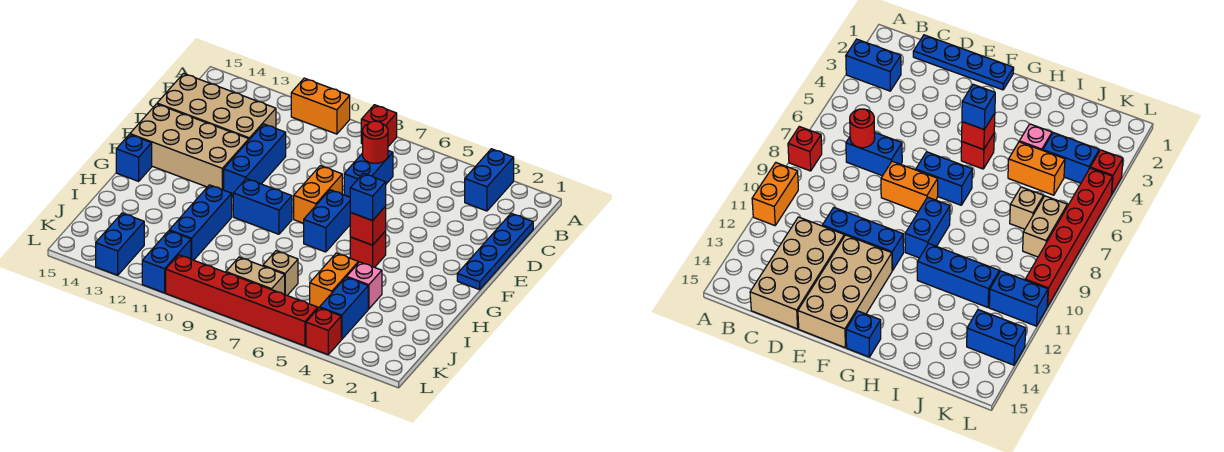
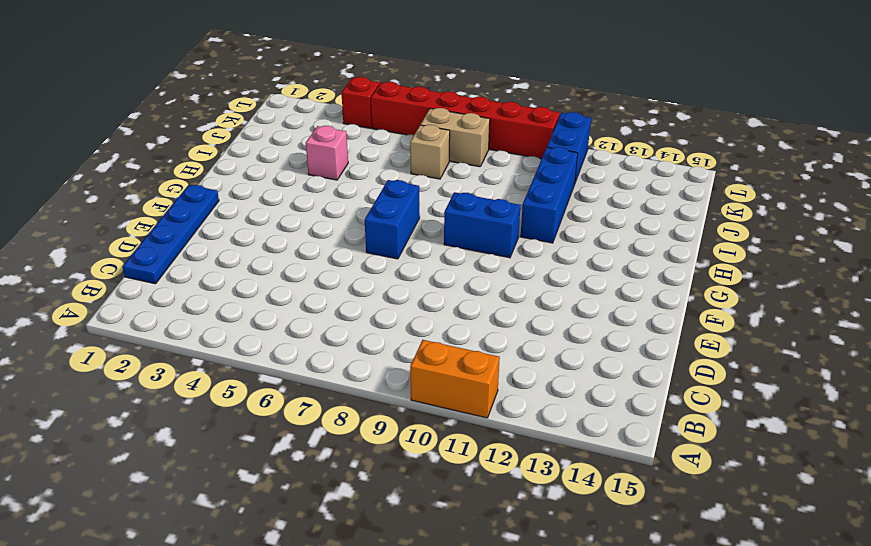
none -> blue 1x2 brick [465,149,514,211]
none -> red 1x1 brick [361,105,397,146]
none -> blue 1x2 brick [344,151,393,197]

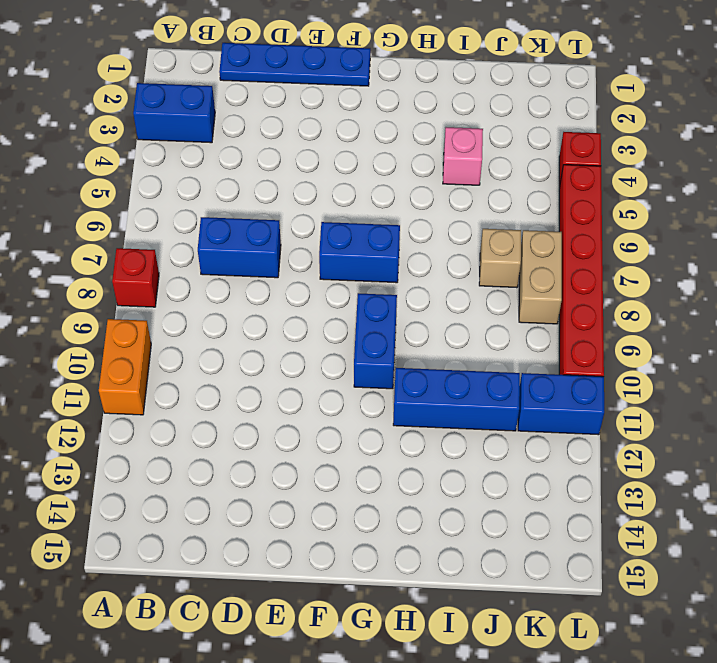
none -> tan 2x4 brick [157,73,276,140]
none -> blue 1x3 brick [224,124,286,197]
none -> orange 1x2 brick [294,166,342,223]

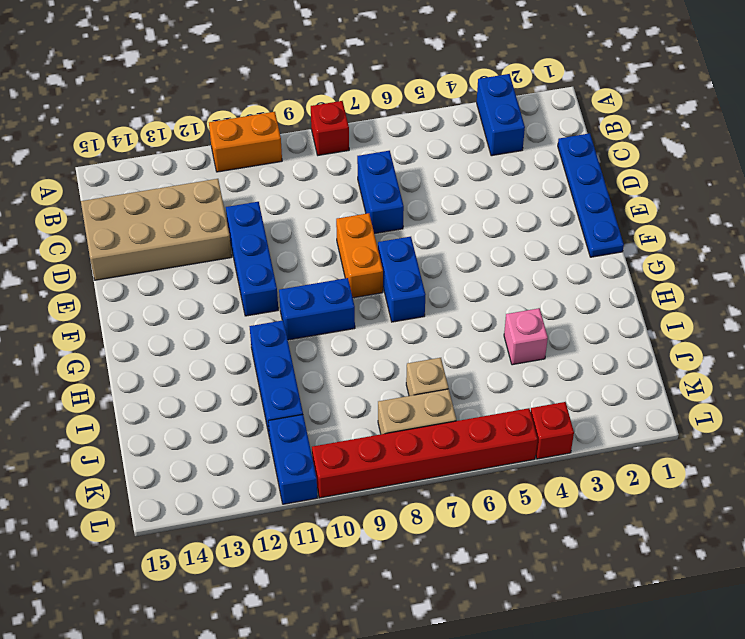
none -> tan 2x4 brick [130,104,249,190]
none -> red 1x1 brick [350,231,386,267]
none -> blue 1x1 brick [116,134,152,181]

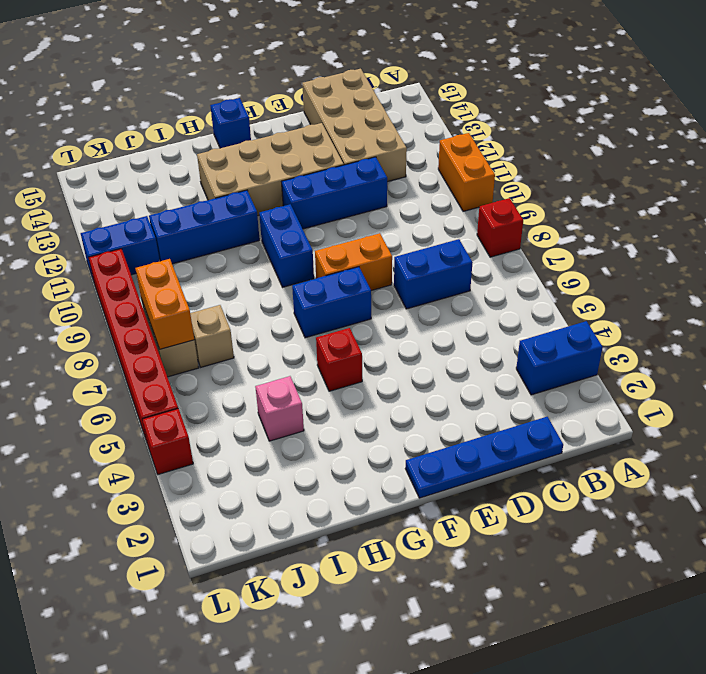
tan 2x4 brick [197,123,344,216] -> tan 2x4 brick turned to [130,104,249,190]
orange 1x2 brick [135,259,194,349] -> orange 1x2 brick turned to [310,253,358,308]
none -> blue 1x2 brick [320,277,368,339]
none -> blue 1x2 brick [96,213,144,275]
none -> red 1x1 round brick [363,121,388,163]

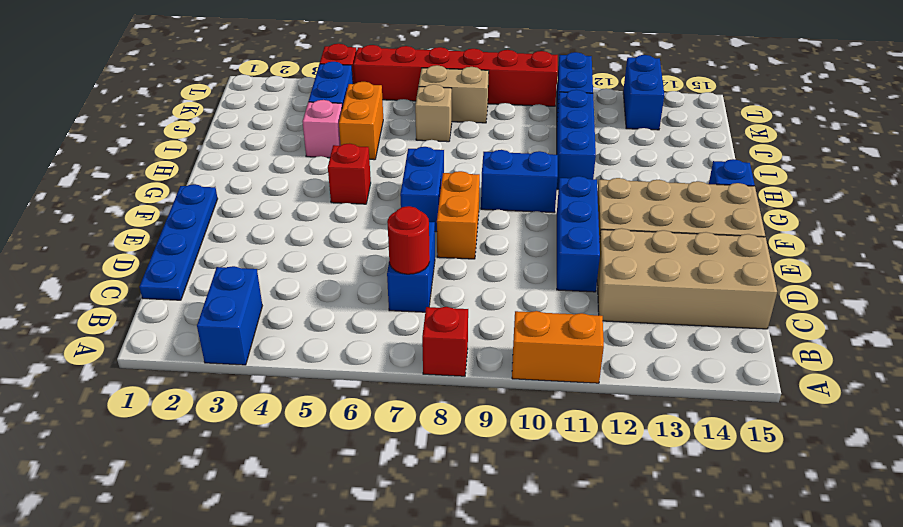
none -> red 1x1 brick [350,207,386,245]
none -> blue 1x1 brick [350,173,386,221]

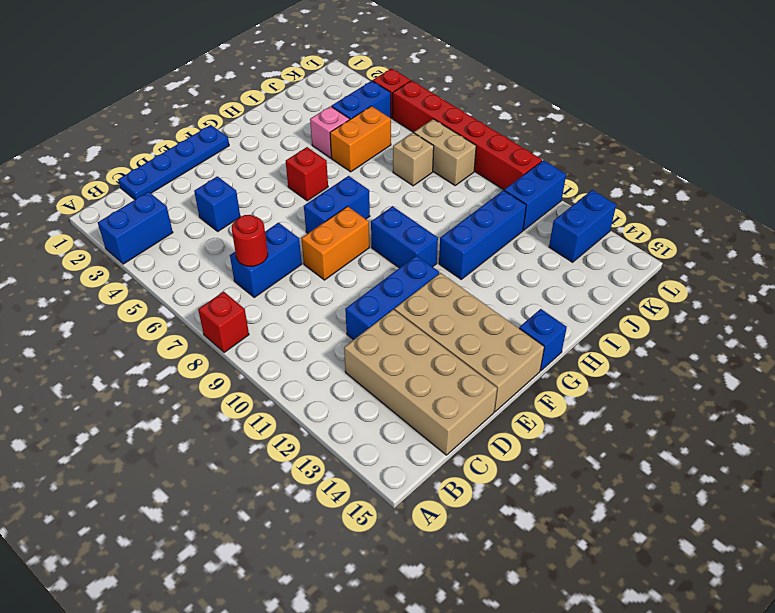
blue 1x1 brick [194,176,240,231] -> blue 1x1 brick moved to [350,173,386,221]
none -> orange 1x2 brick [291,78,350,134]
none -> red 1x1 brick [350,207,386,245]

